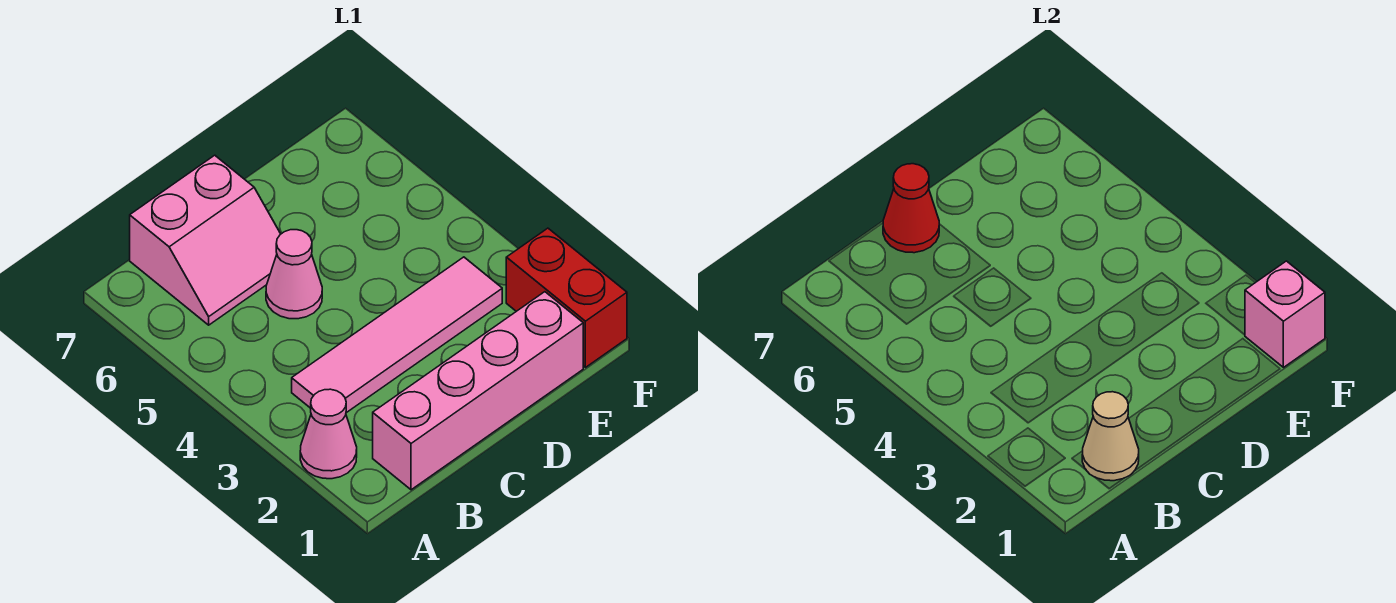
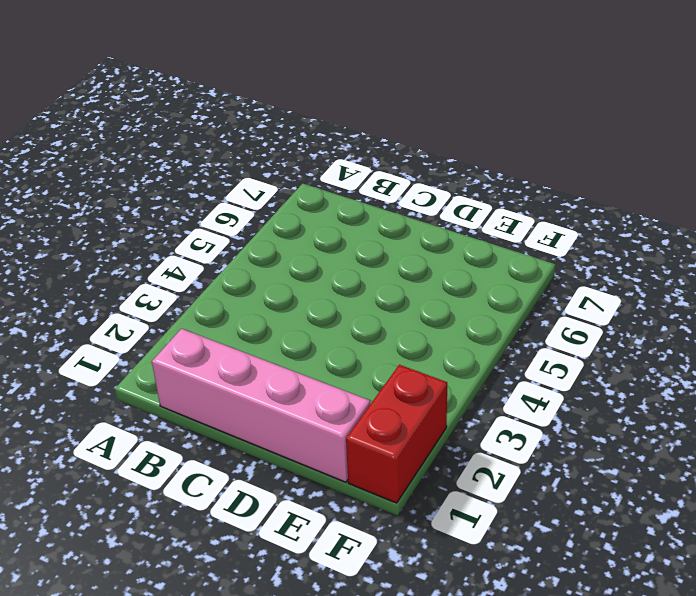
none -> pink 1x1 cone [300,389,357,479]
none -> pink 1x4 tile [292,257,502,413]

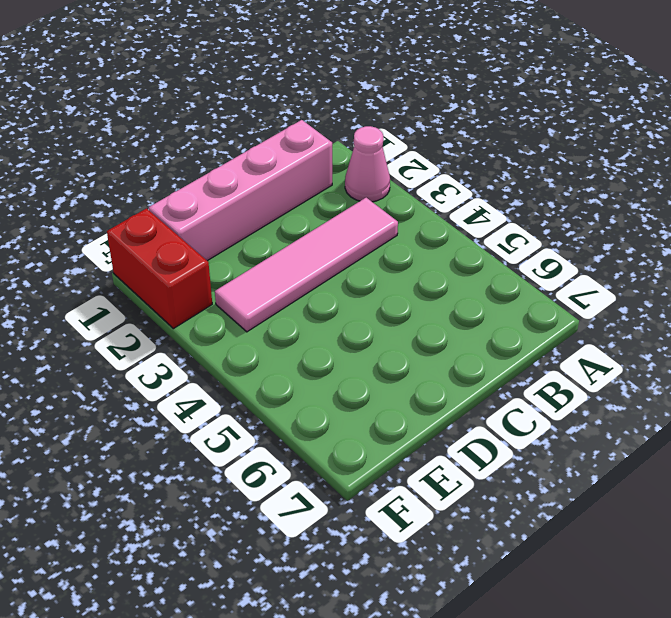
none -> pink 2x2 slope [130,155,280,325]
none -> pink 1x1 cone [266,230,322,319]

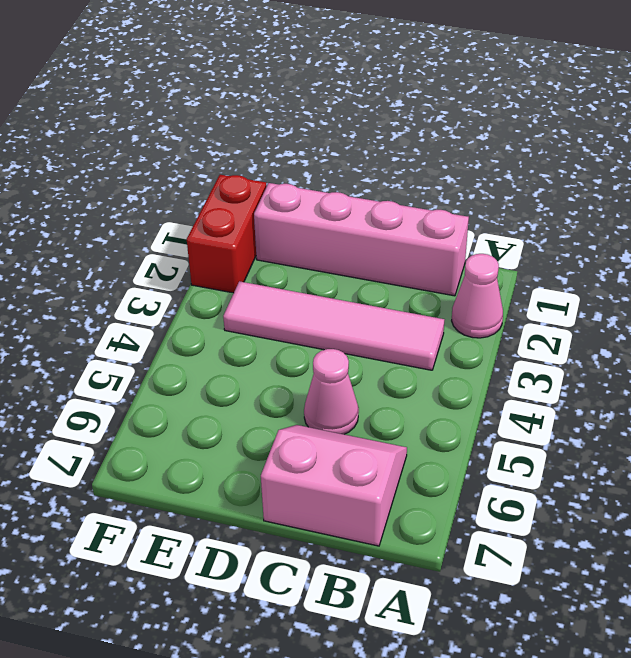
none -> tan 1x1 cone [1082,392,1139,481]
none -> red 1x1 cone [883,164,939,253]

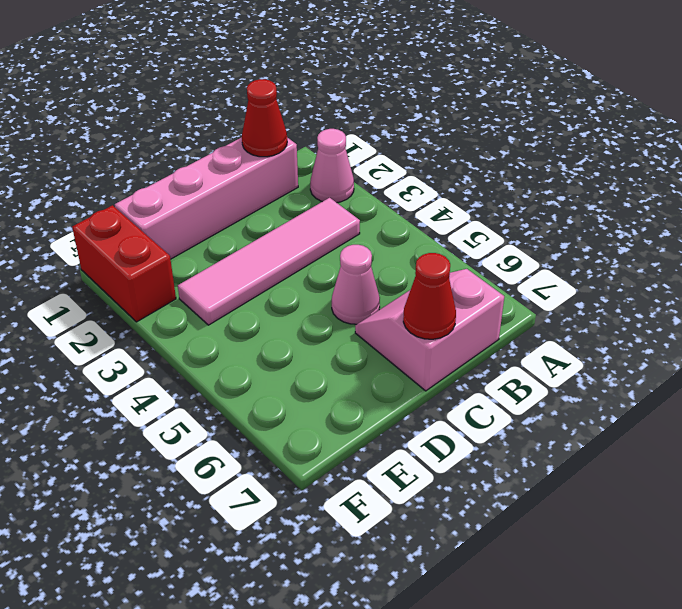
red 1x1 cone [242,79,287,157] -> tan 1x1 cone [1082,392,1139,481]
none -> pink 1x1 brick [1245,261,1325,367]

